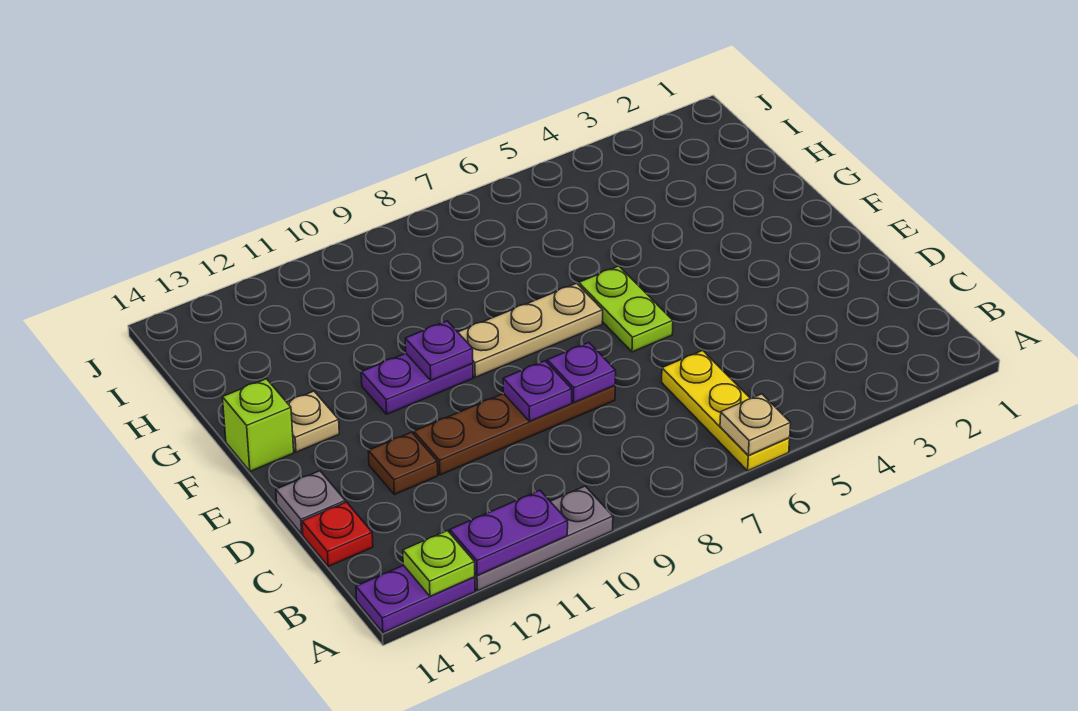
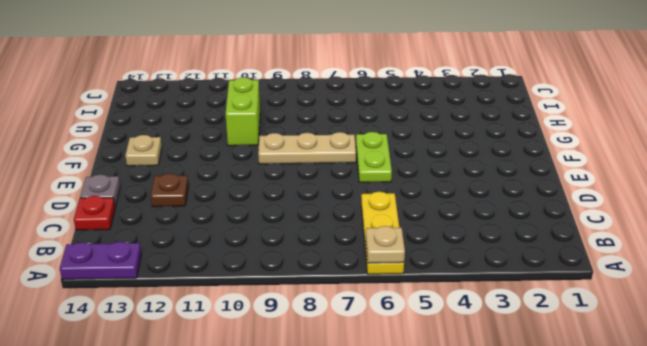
lime 1x2 brick [226,77,260,146] -> none
none -> grey 1x3 plate [475,486,613,591]
none -> brown 1x4 plate [414,385,615,475]
none -> purple 1x2 plate [361,353,473,414]

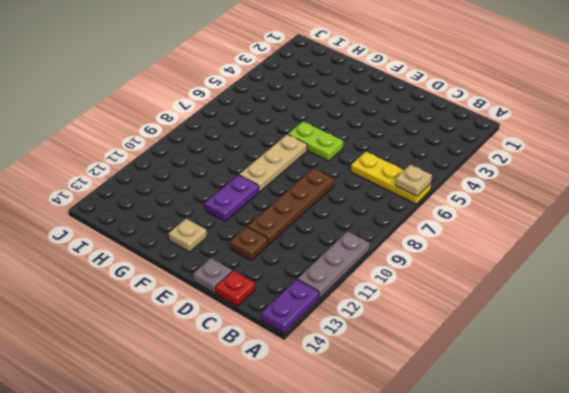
none -> lime 1x1 brick [222,379,294,471]
none -> purple 1x2 plate [450,490,568,576]
none -> lime 1x1 plate [403,531,475,596]

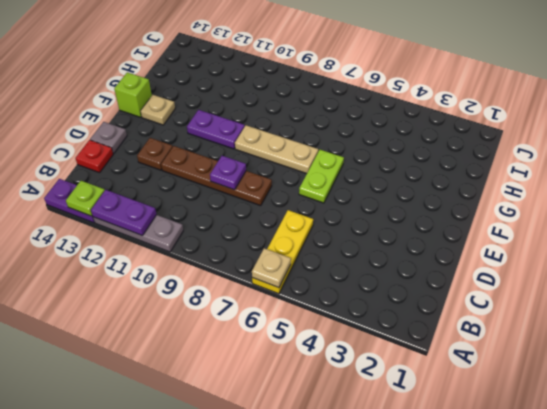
none -> purple 1x1 plate [547,342,616,402]
none -> purple 1x1 plate [405,321,473,380]

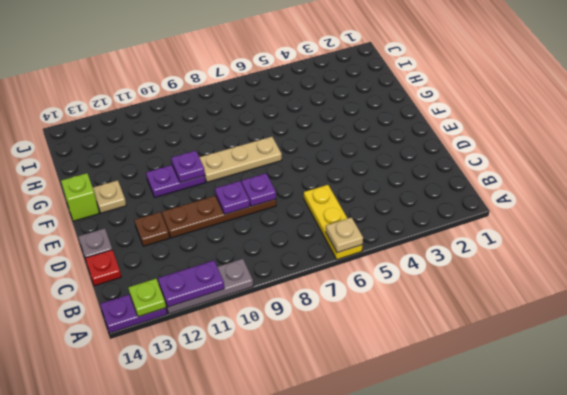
none -> lime 1x2 plate [579,266,673,352]

